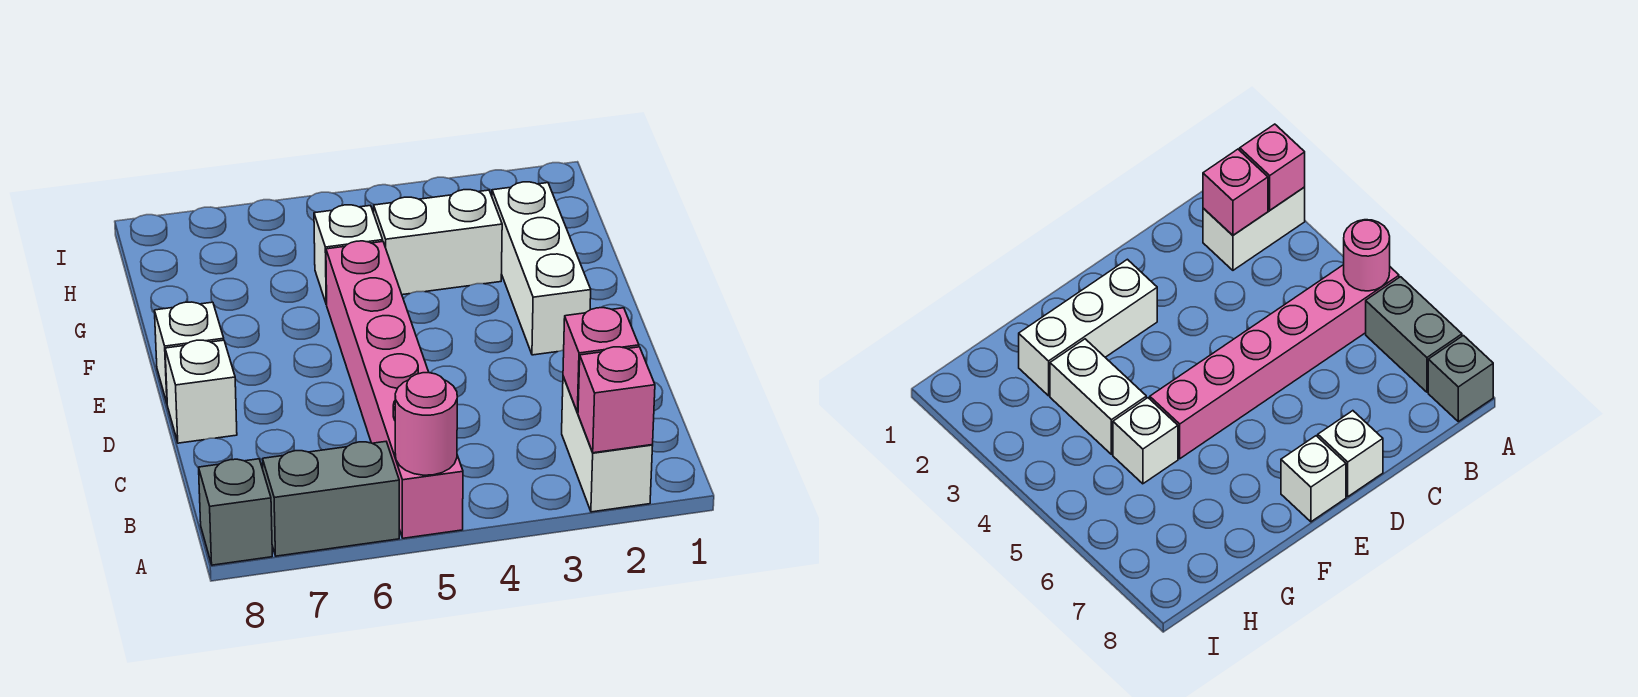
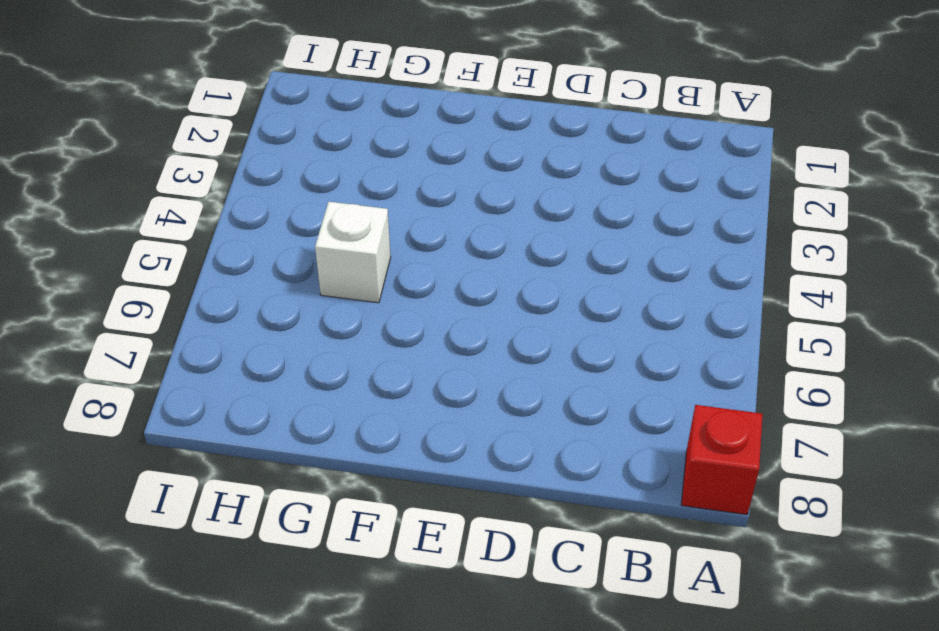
red 1x1 brick [681,405,763,515] -> grey 1x1 brick [199,459,272,565]
none -> white 1x2 brick [562,377,653,512]
none -> pink 1x6 brick [326,241,463,538]
none -> grey 1x2 brick [263,442,399,556]

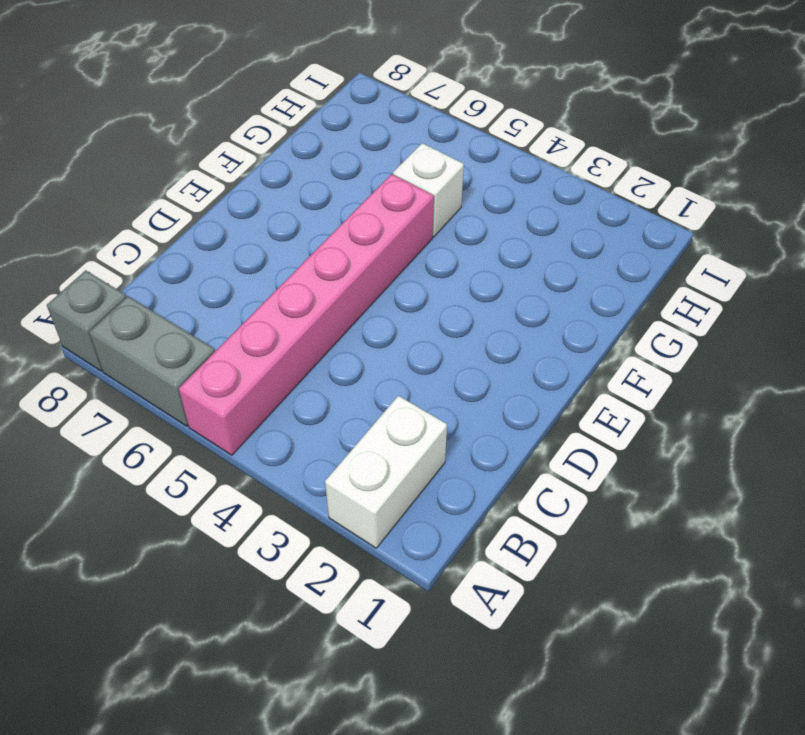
none -> white 1x1 brick [165,340,237,443]
none -> white 1x3 brick [492,182,591,355]
none -> white 1x1 brick [154,302,224,403]

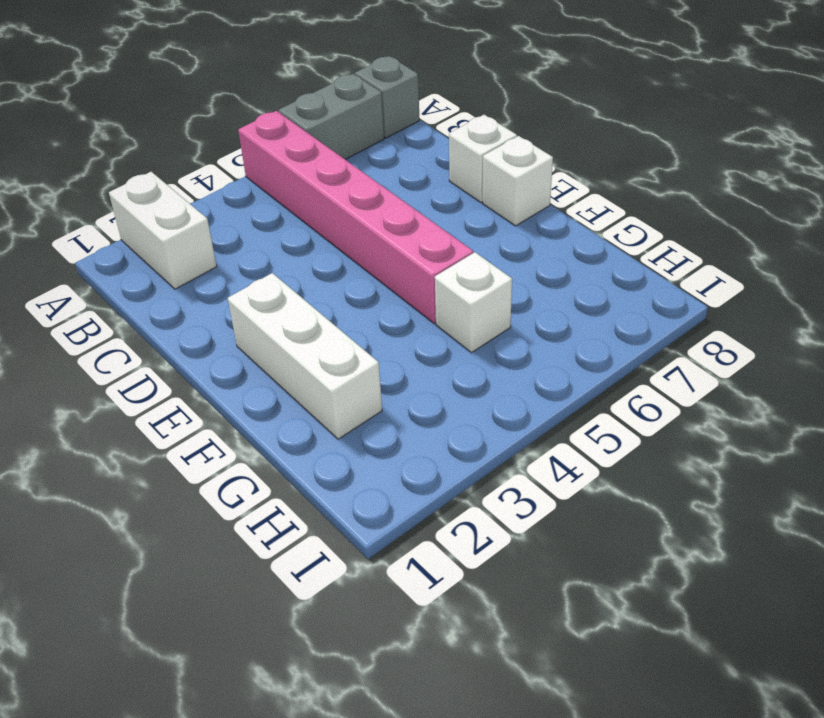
none -> white 1x2 brick [374,190,502,295]
none -> pink 1x1 brick [578,347,655,453]
none -> pink 1x1 round brick [395,373,457,475]

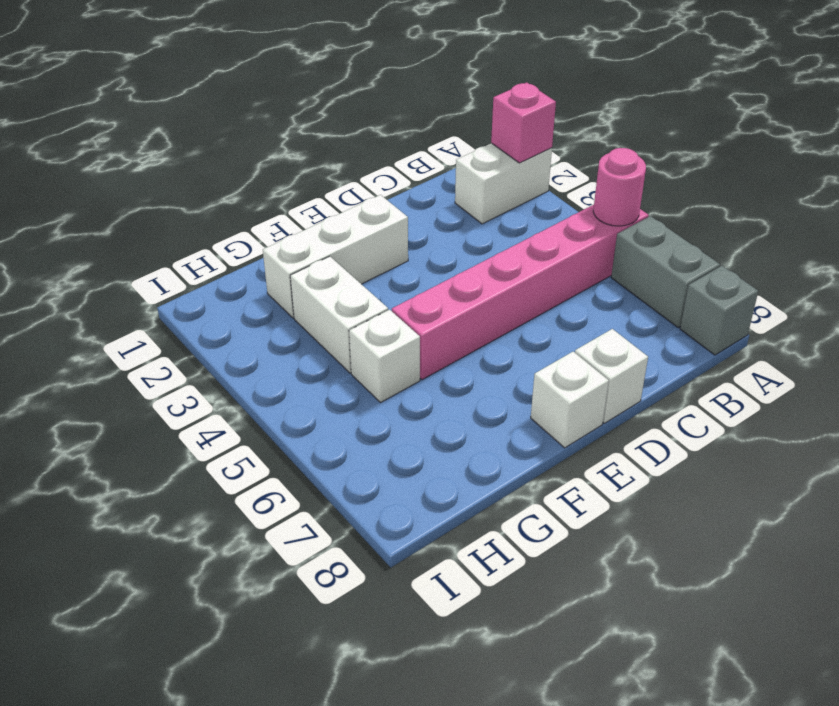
none -> pink 1x1 brick [563,308,639,413]

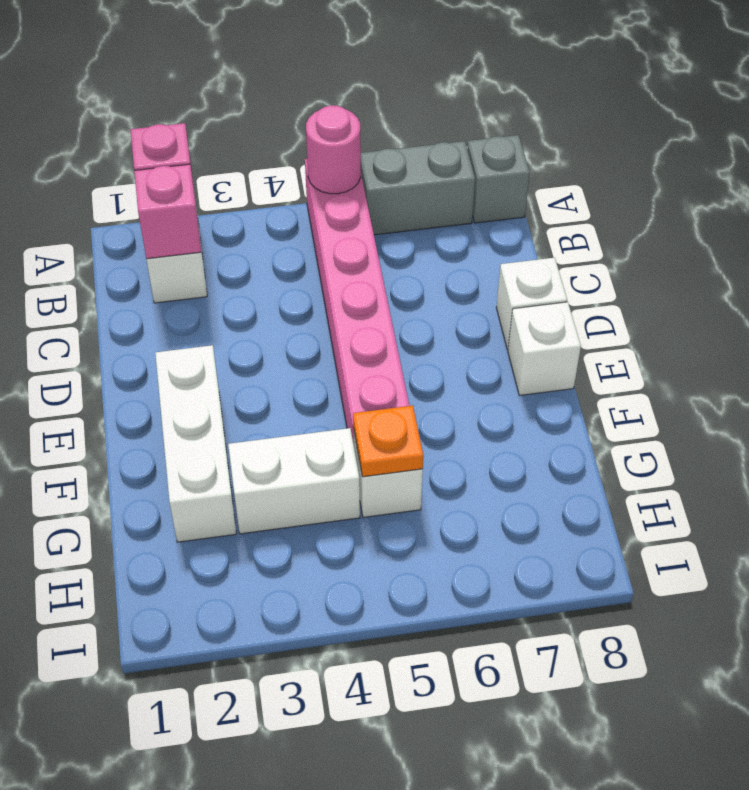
orange 1x1 plate [353,405,423,477] -> none

